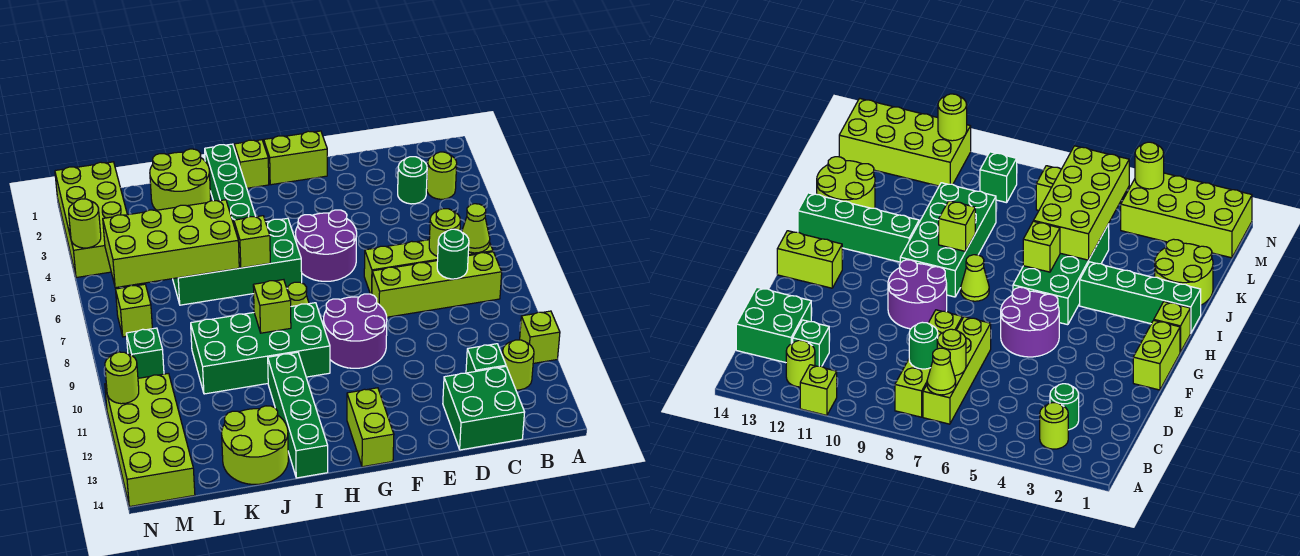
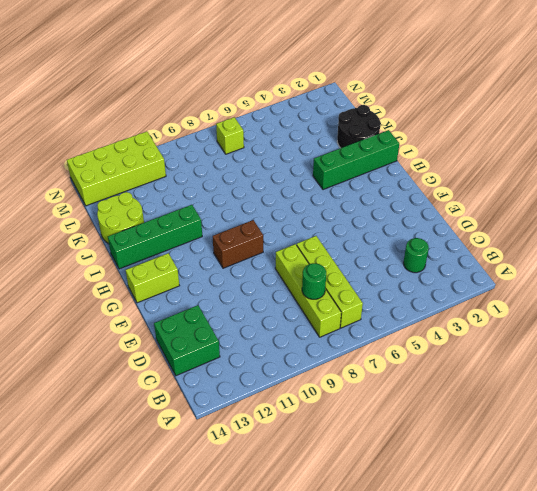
brown 1x2 brick [213,220,263,268] -> purple 2x2 round brick [324,294,387,368]
black 2x2 round brick [337,105,381,148] -> lime 2x2 round brick [150,149,211,210]
none -> lime 1x1 brick [520,311,560,363]
none -> lime 1x1 round brick [427,152,457,199]
none -> lime 1x1 round brick [502,340,534,390]
none -> green 1x1 brick [466,344,506,373]

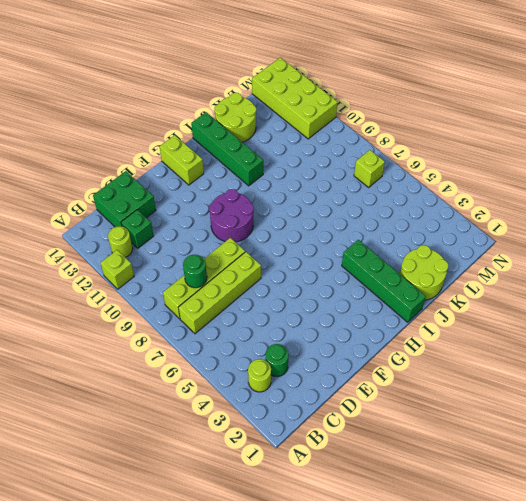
none -> lime 1x2 brick [264,131,327,185]
none -> purple 2x2 round brick [296,210,357,281]
none -> lime 1x1 brick [234,140,269,188]
none -> green 2x4 brick [173,218,302,305]

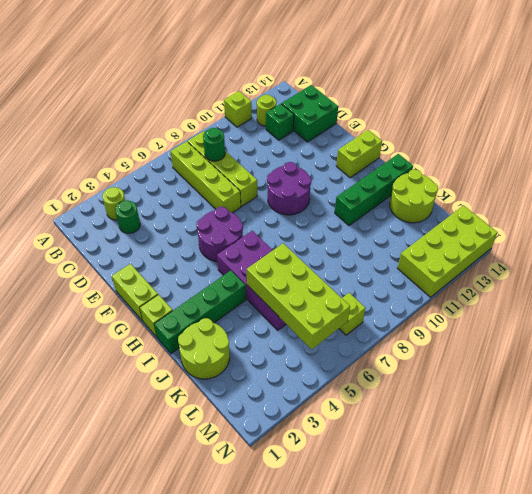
purple 2x4 brick [217,231,286,330] -> green 2x4 brick [173,218,302,305]
none -> lime 1x1 cone [288,282,309,306]
none -> green 2x4 brick [191,303,330,394]
none -> lime 2x4 brick [55,162,127,278]
none -> green 1x1 brick [126,328,164,378]

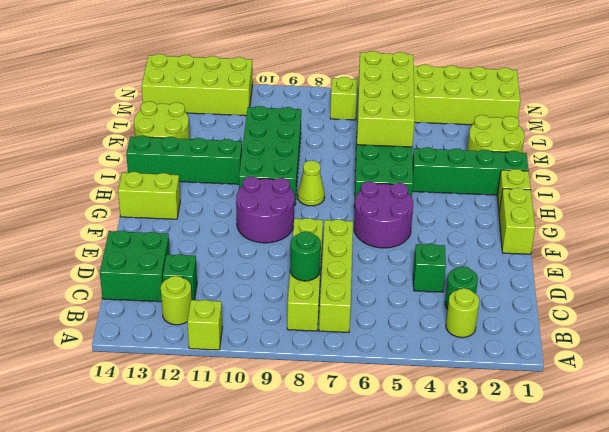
green 1x1 brick [413,244,446,292] -> green 1x1 brick moved to [126,328,164,378]
none -> lime 1x1 cone [462,204,490,253]
none -> lime 1x1 round brick [429,209,461,256]
none -> lime 1x1 brick [234,216,270,268]
none -> lime 1x1 brick [253,280,291,333]

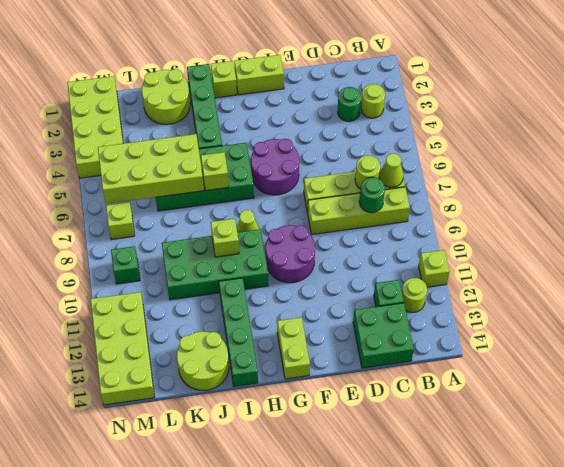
none -> lime 1x1 round brick [69,199,101,248]
none -> lime 1x1 round brick [105,352,139,404]

